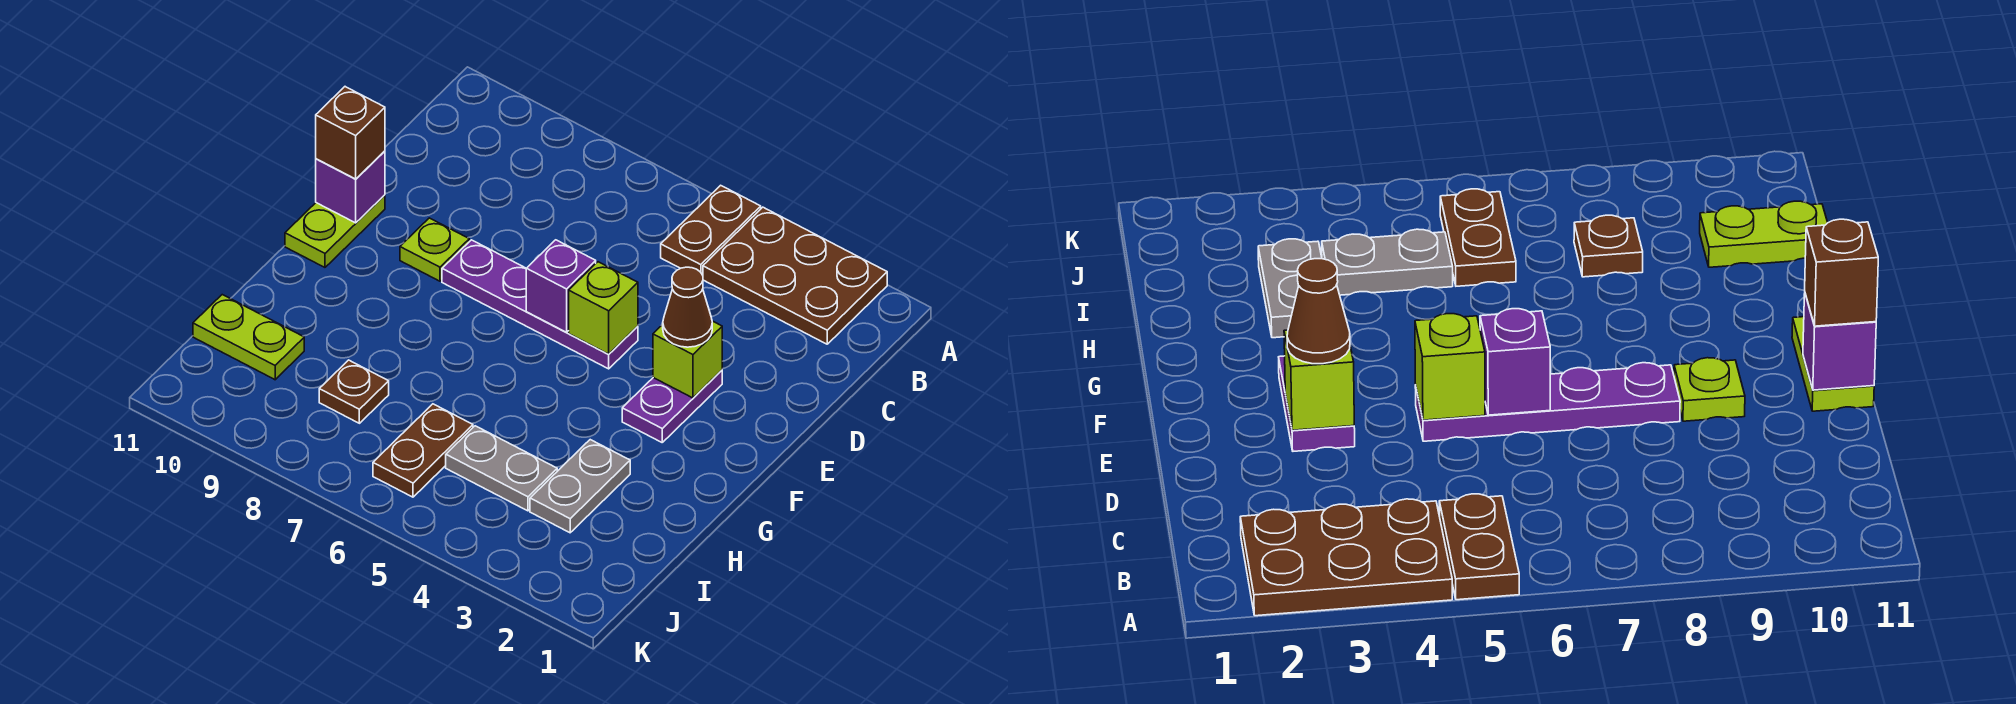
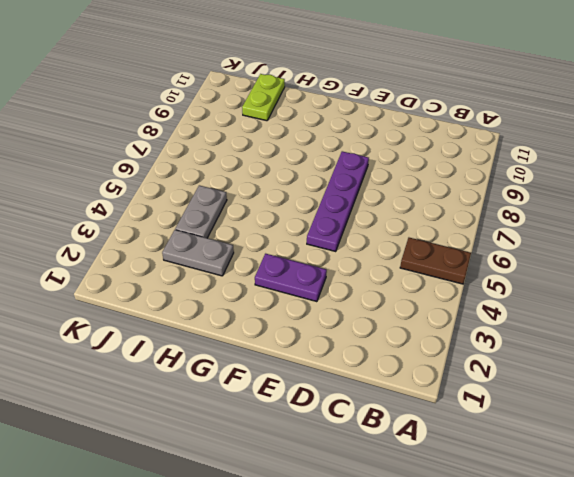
none -> brown 2x3 plate [703,207,887,344]
none -> lime 1x1 plate [400,218,469,281]
none -> lime 1x2 plate [285,195,385,267]

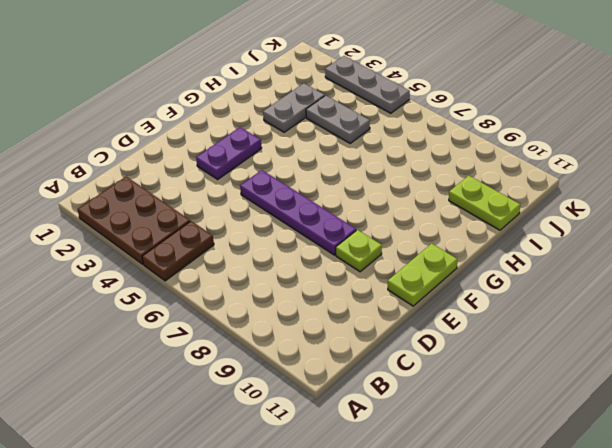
grey 1x3 plate [325,56,410,113] -> none
none -> brown 1x2 plate [373,404,473,497]
none -> brown 1x1 plate [319,360,389,423]
none -> lime 1x1 brick [653,321,722,398]

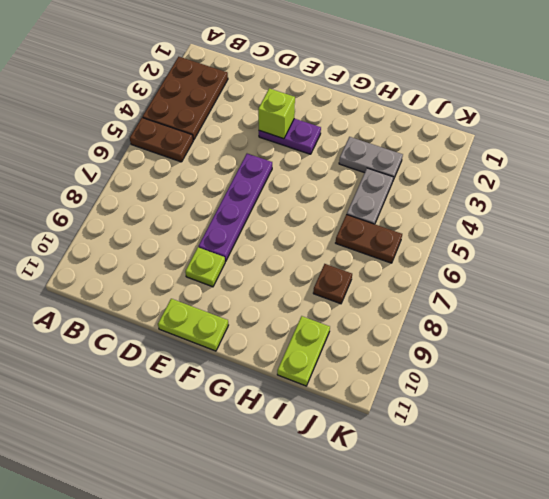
none -> lime 1x1 brick [569,262,638,354]
none -> purple 1x1 brick [526,240,596,332]
none -> purple 1x1 brick [316,151,385,223]

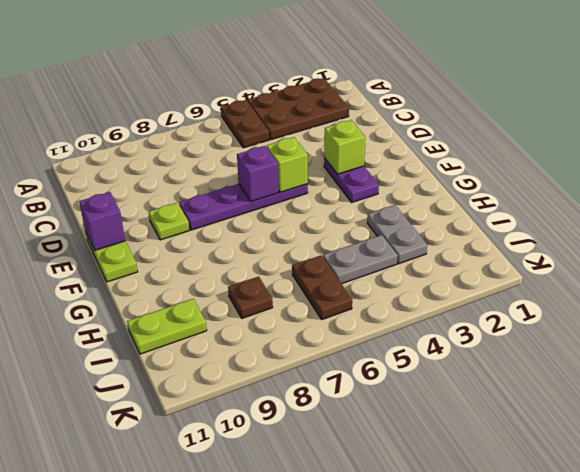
none -> brown 1x1 cone [663,267,712,347]
none -> brown 1x1 brick [316,87,385,179]

